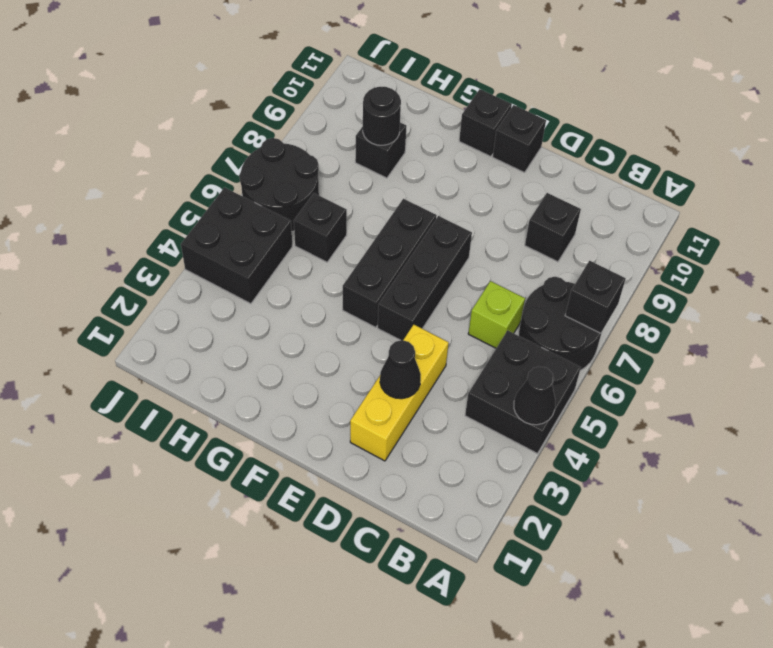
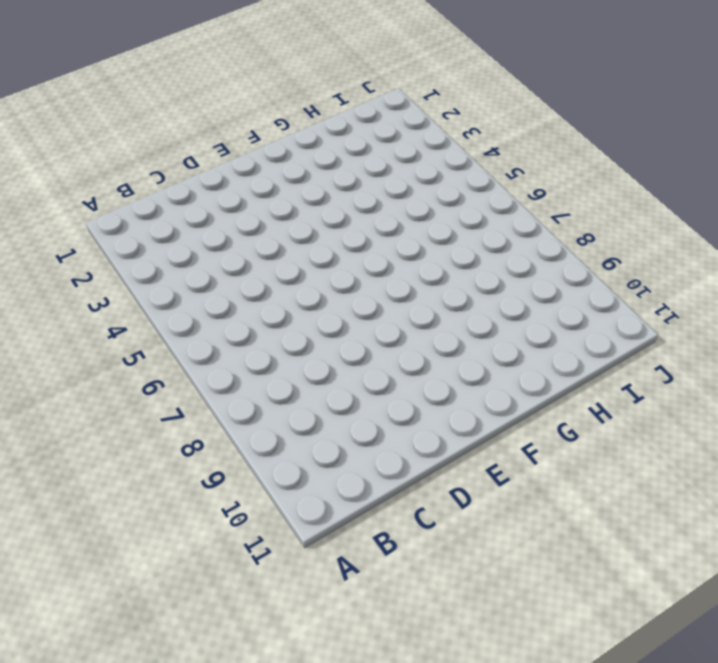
none -> black 2x2 brick [465,331,581,454]
none -> black 2x2 round brick [518,277,602,371]
none -> lime 1x1 brick [468,281,525,348]

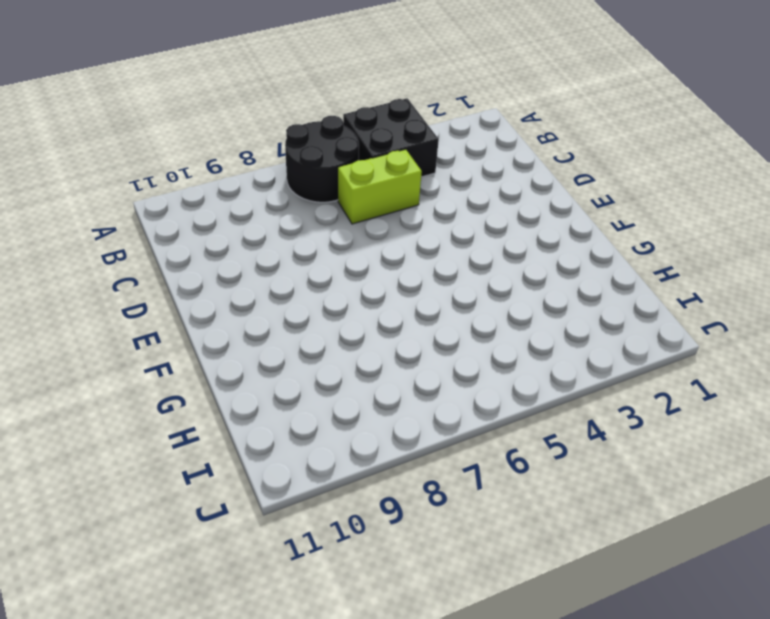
lime 1x2 brick [338,149,422,224] -> lime 1x1 brick [468,281,525,348]
none -> black 1x1 brick [525,193,581,262]
none -> yellow 1x3 brick [350,325,449,461]
none -> black 1x3 brick [378,216,472,340]

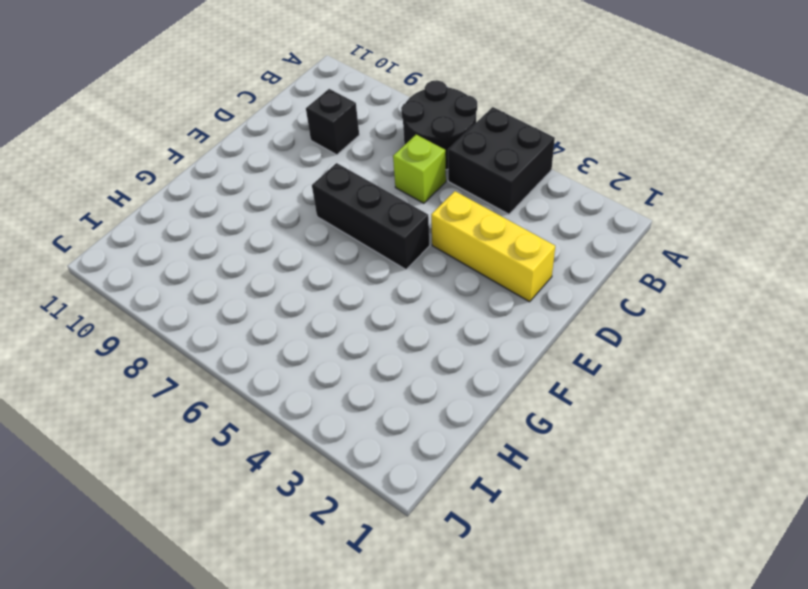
none -> black 1x1 brick [493,105,546,173]
none -> black 1x3 brick [343,199,437,327]
none -> black 1x1 brick [459,89,512,157]

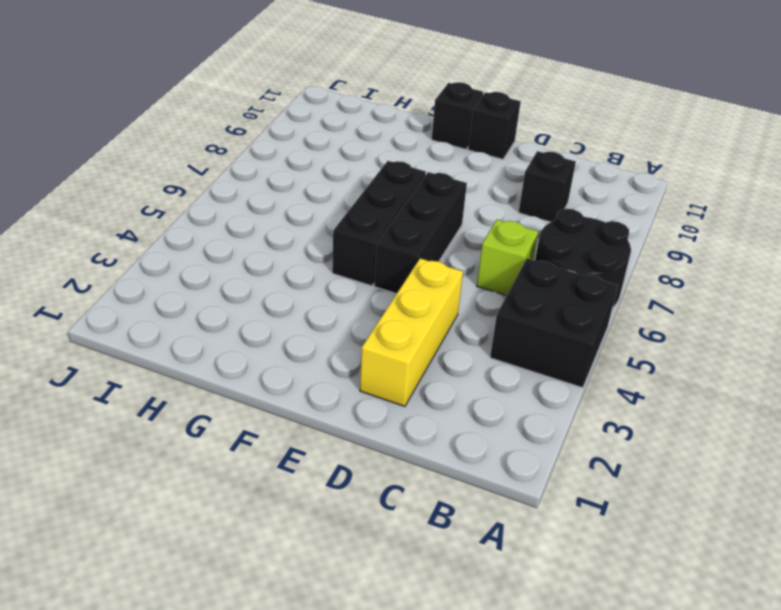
none -> black 1x1 brick [294,193,347,262]
none -> black 1x1 brick [355,123,406,178]
none -> black 2x2 brick [181,188,292,304]

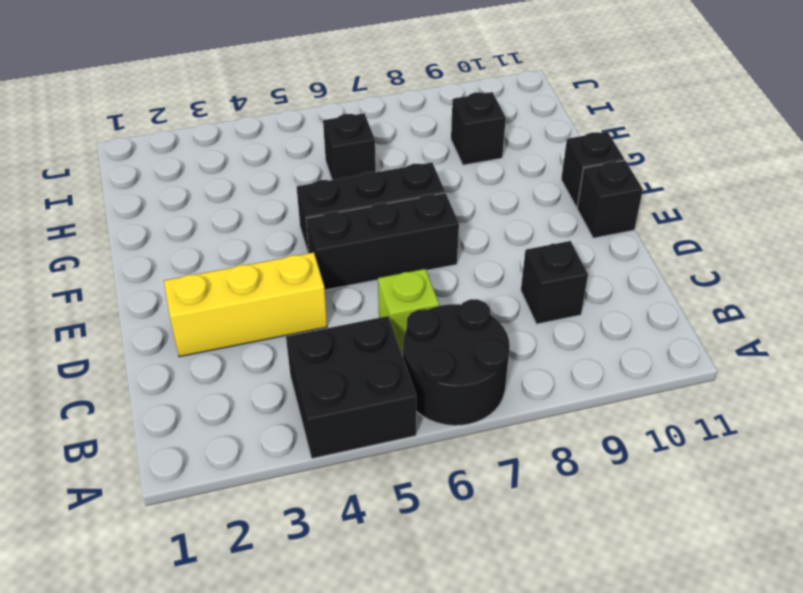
none -> black 2x2 brick [181,188,292,304]
none -> black 2x2 round brick [239,138,319,232]
none -> black 1x1 cone [514,367,555,425]

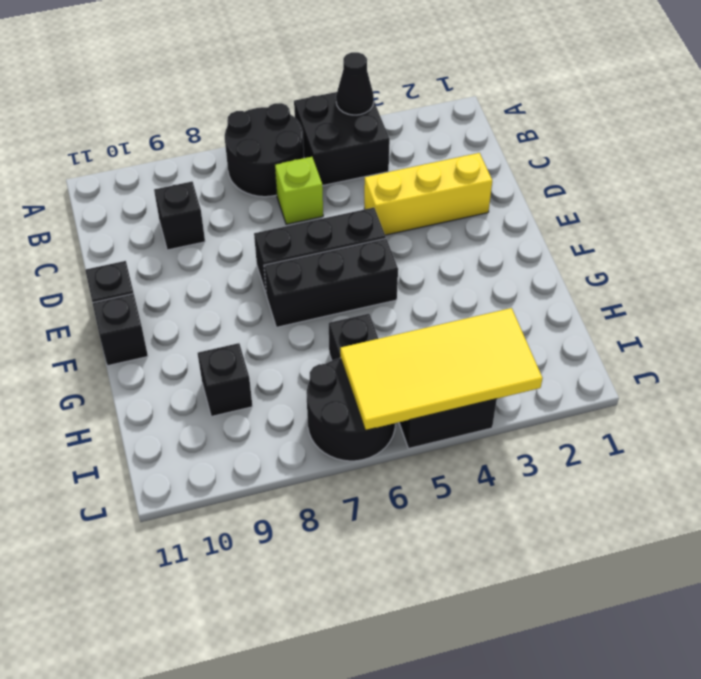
yellow 2x4 tile [340,308,543,430] -> none
none -> black 1x1 brick [565,261,626,333]
none -> black 1x1 cone [380,340,421,399]
none -> black 1x1 round brick [363,87,401,145]

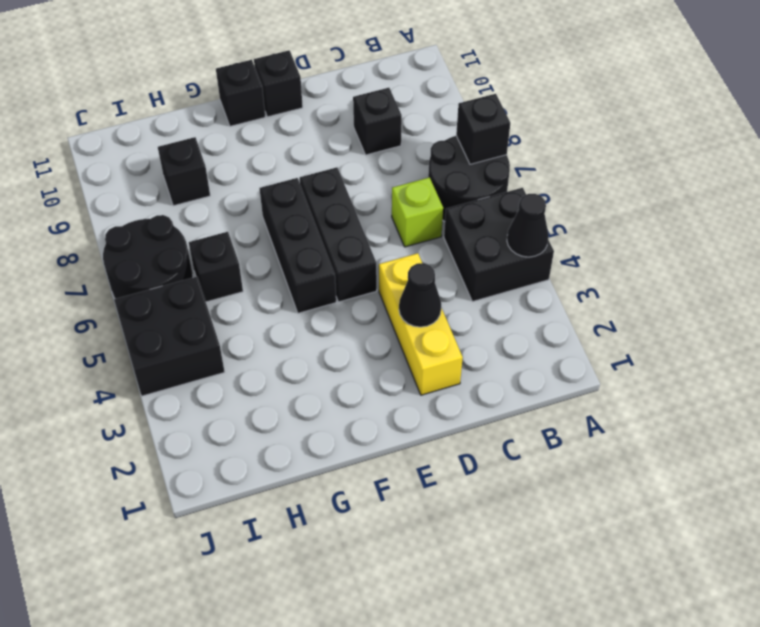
none -> black 1x1 round brick [363,87,401,145]

